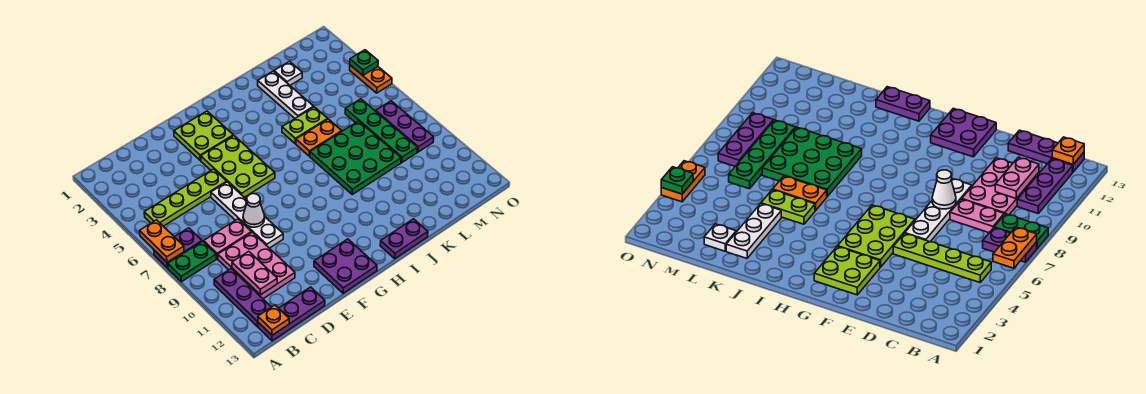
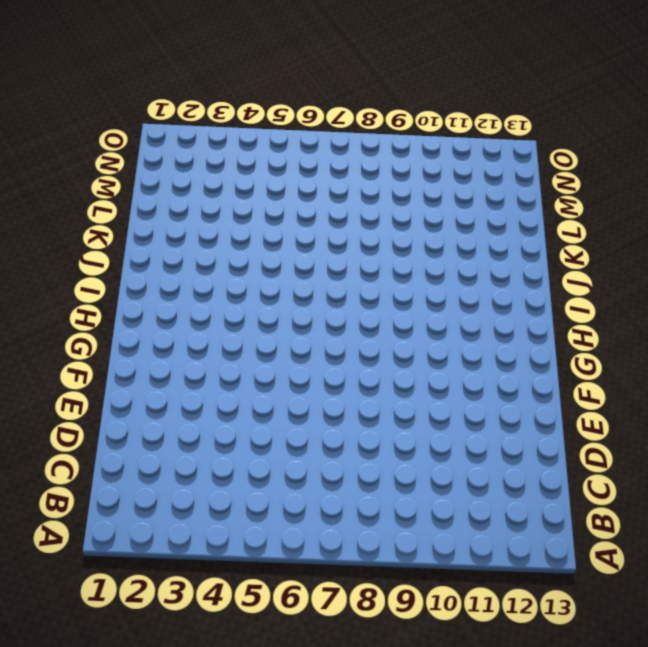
none -> purple 1x2 plate [154,228,202,268]
none -> green 1x2 plate [168,241,216,282]
none -> lime 1x4 plate [144,169,227,226]

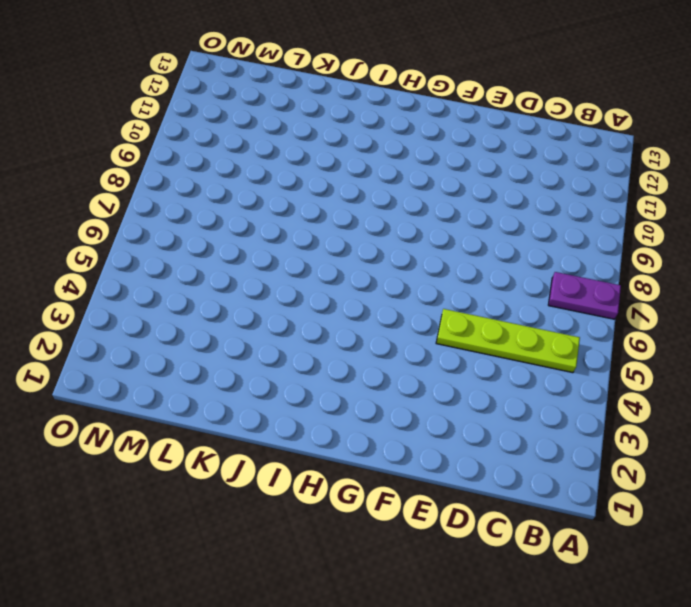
none -> green 1x2 plate [168,241,216,282]
none -> purple 1x3 plate [214,269,271,326]
none -> purple 1x3 plate [258,287,325,341]

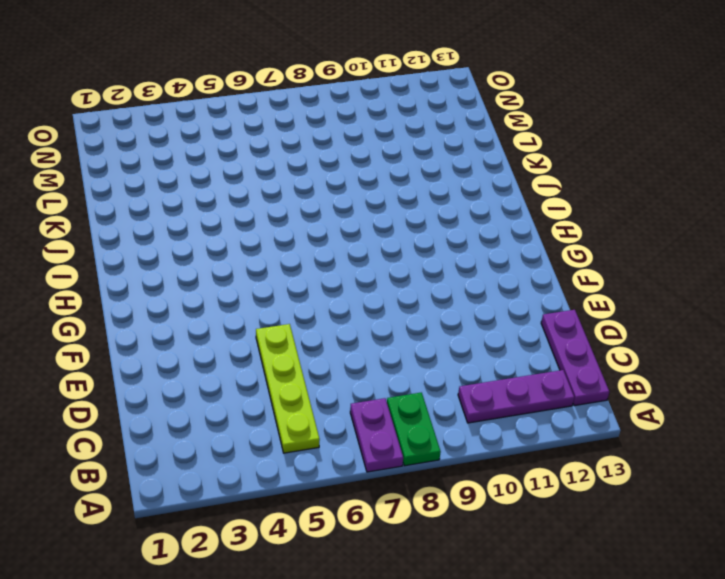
none -> pink 1x2 plate [204,219,252,259]
none -> pink 2x3 plate [218,232,295,299]
none -> white 1x4 plate [211,182,283,248]

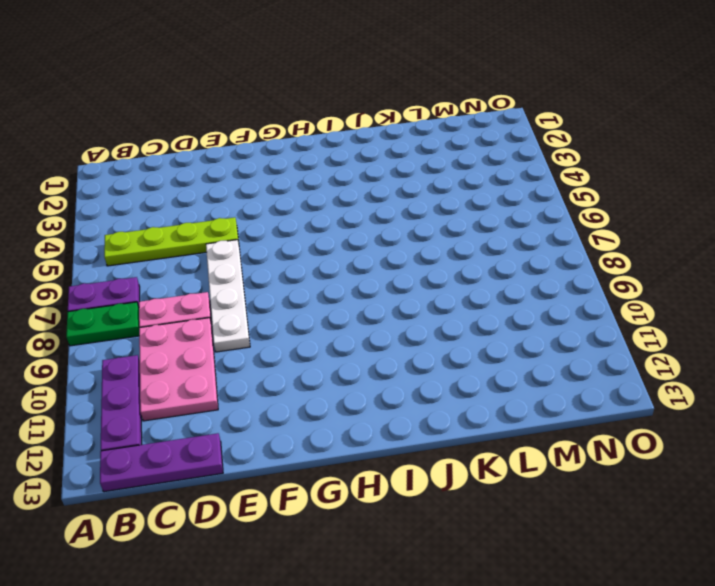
none -> lime 2x2 plate [174,111,233,160]
none -> lime 2x3 plate [201,136,275,197]
none -> purple 2x2 plate [314,239,377,293]

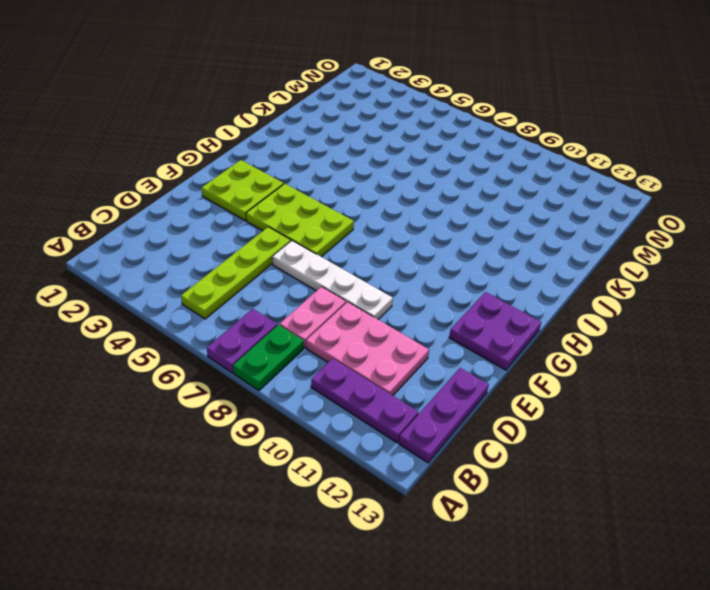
none -> purple 1x2 plate [380,219,428,259]
none -> lime 1x2 plate [282,107,327,144]
none -> orange 1x2 plate [296,119,342,156]

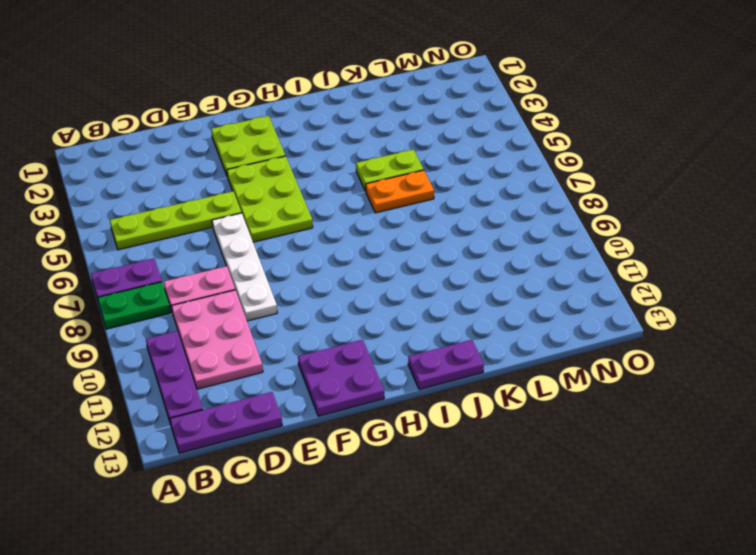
none -> green 3x3 plate [310,121,401,194]
none -> white 1x3 plate [258,71,314,118]
none -> white 1x1 plate [274,61,302,85]

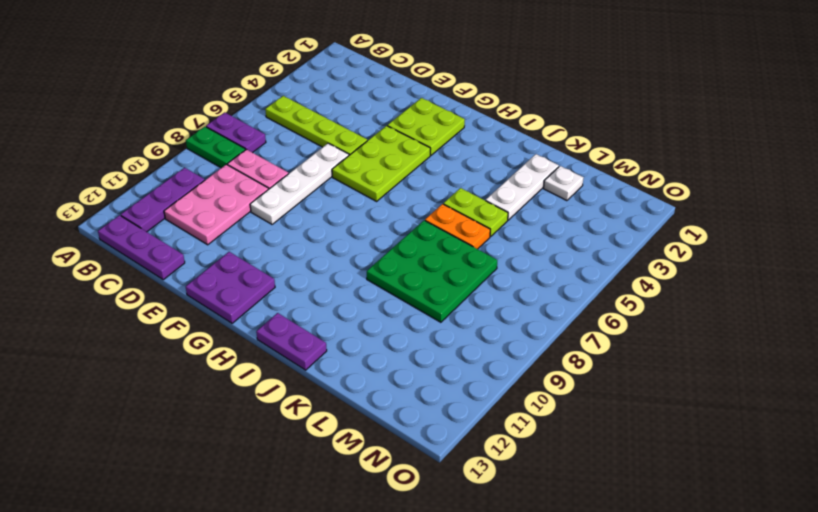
none -> green 1x4 plate [345,99,418,162]
none -> purple 1x3 plate [376,101,434,152]
none -> orange 1x2 plate [350,65,392,93]

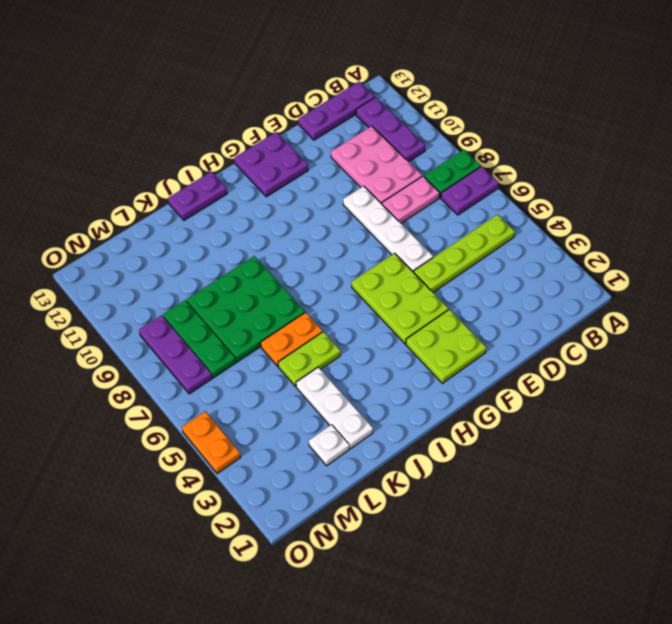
green 1x3 plate [163,300,236,378] -> green 1x4 plate [345,99,418,162]
none -> orange 1x2 plate [140,220,184,262]
none -> orange 1x1 plate [258,305,289,335]
none -> pink 1x2 plate [232,251,277,295]

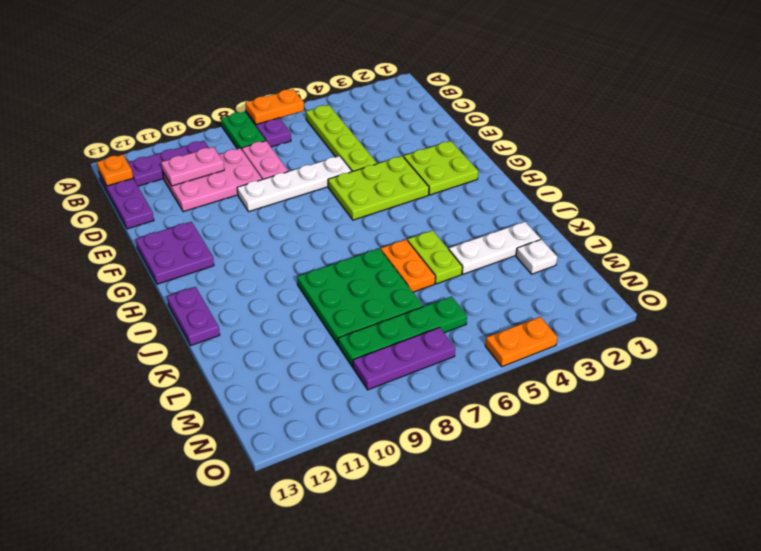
none -> white 1x1 cone [243,194,265,227]
none -> green 1x1 plate [350,50,378,75]

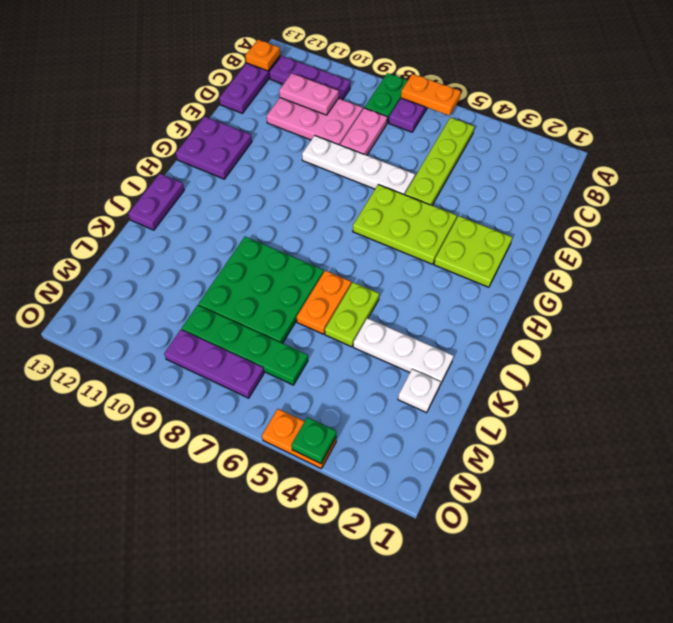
none -> white 1x1 cone [243,194,265,227]

